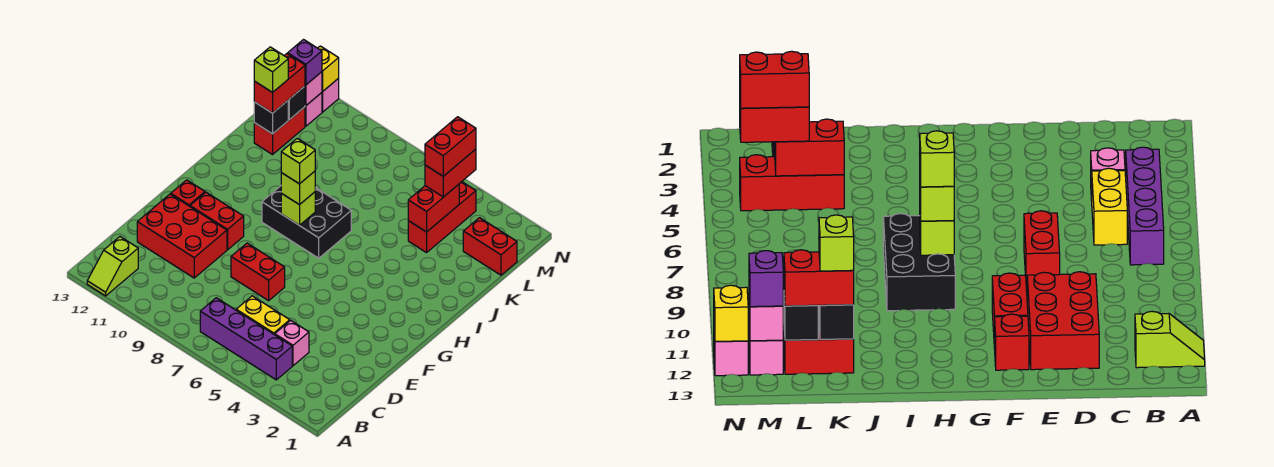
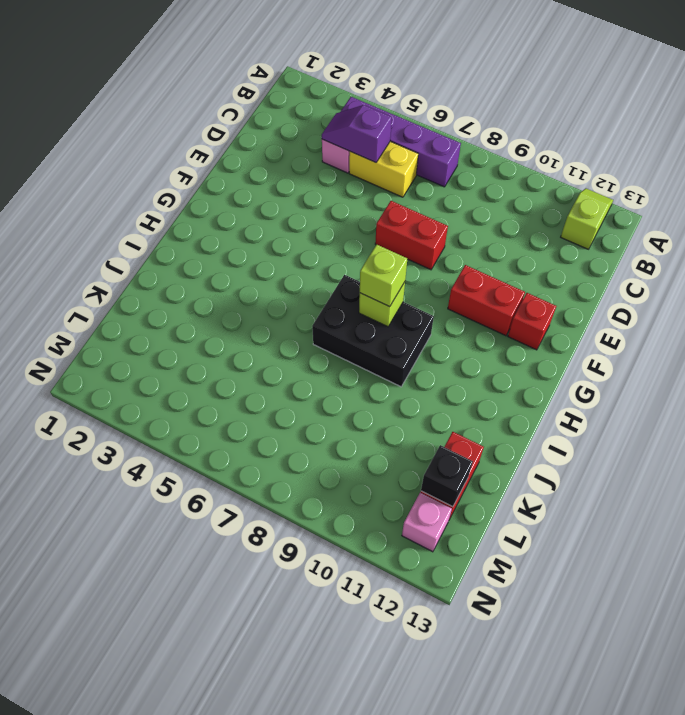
purple 1x2 slope [322,105,392,162] -> none
none -> red 2x3 brick [137,194,227,278]
none -> red 1x3 brick [408,182,476,253]
none -> red 1x2 brick [463,218,517,275]

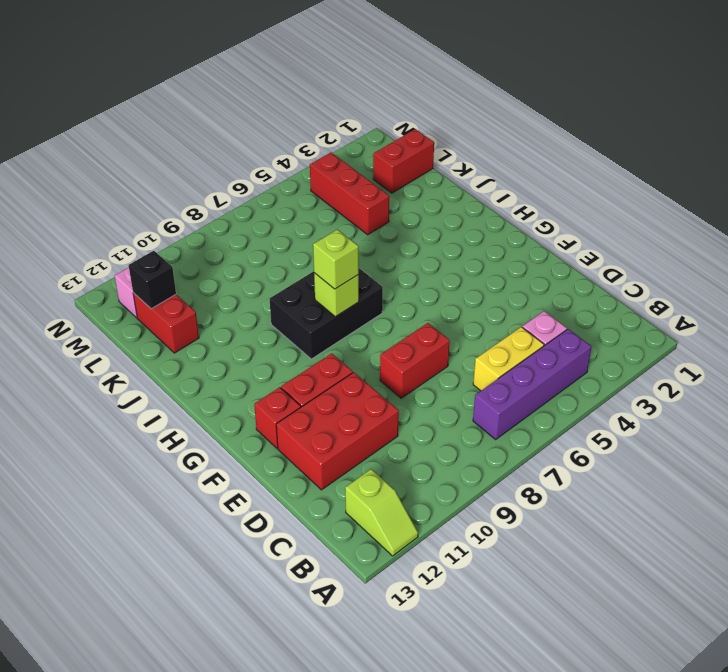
none -> pink 1x1 brick [322,78,339,112]
none -> red 1x2 brick [408,184,459,232]
none -> black 1x1 brick [254,101,288,134]

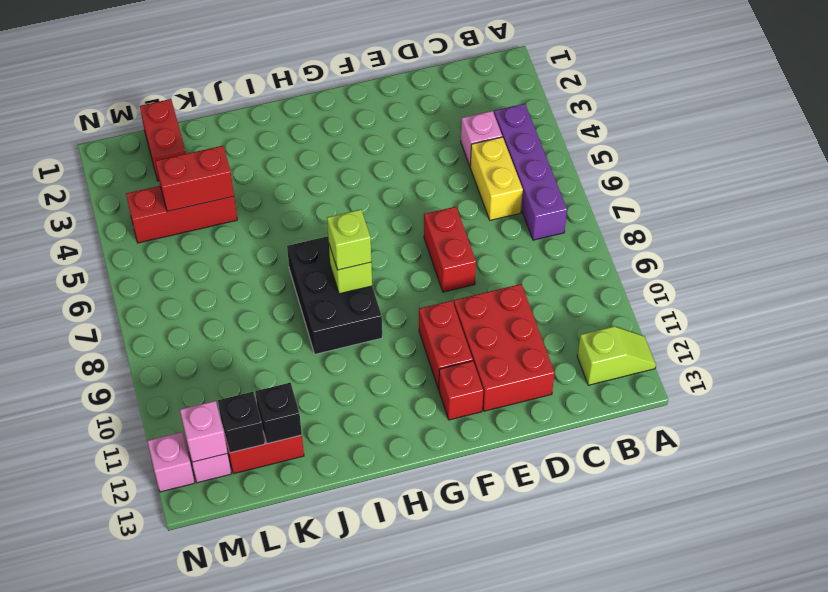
none -> yellow 1x1 brick [318,46,339,91]
none -> red 1x2 brick [254,54,305,113]
none -> red 1x2 brick [425,149,476,197]

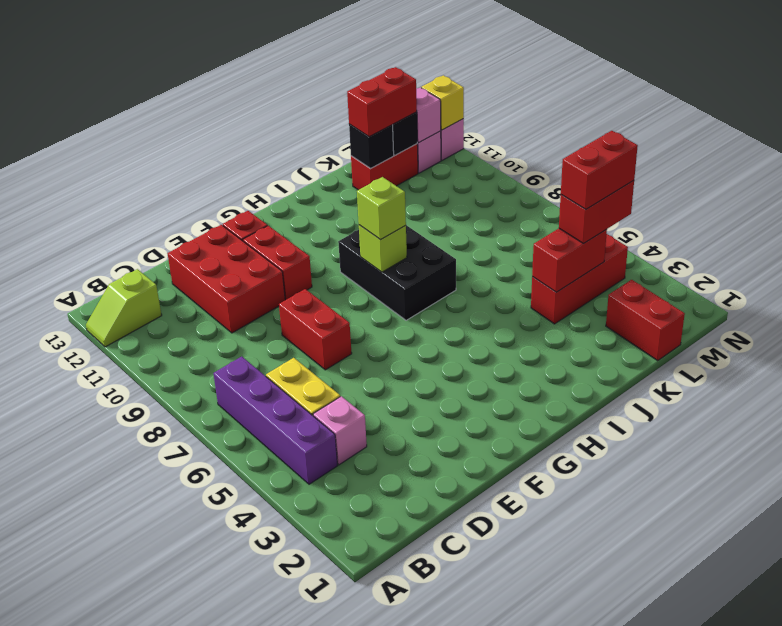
none -> purple 1x1 brick [288,40,322,85]
none -> lime 1x1 brick [281,139,315,184]
none -> lime 1x1 brick [254,47,288,92]

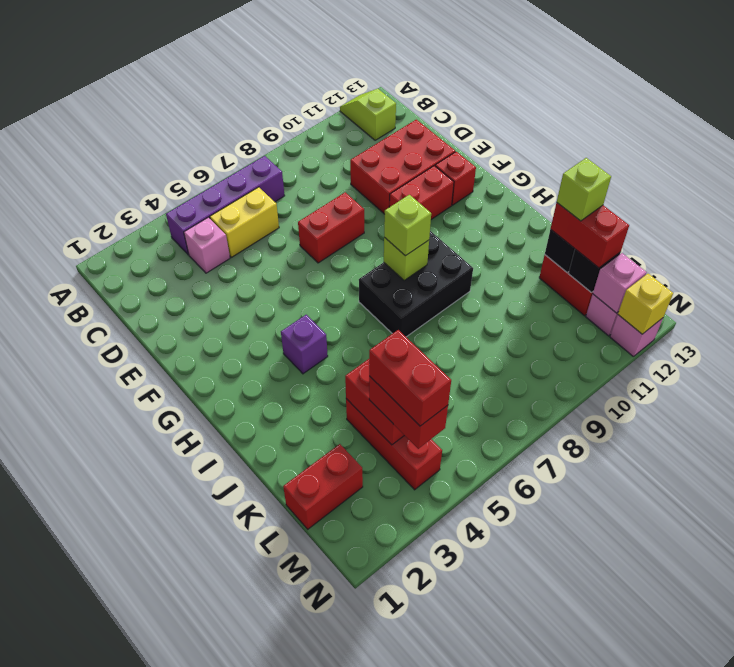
purple 1x1 brick [281,315,328,374] -> purple 1x1 brick moved to [288,40,322,85]
none -> lime 1x1 brick [281,139,315,184]

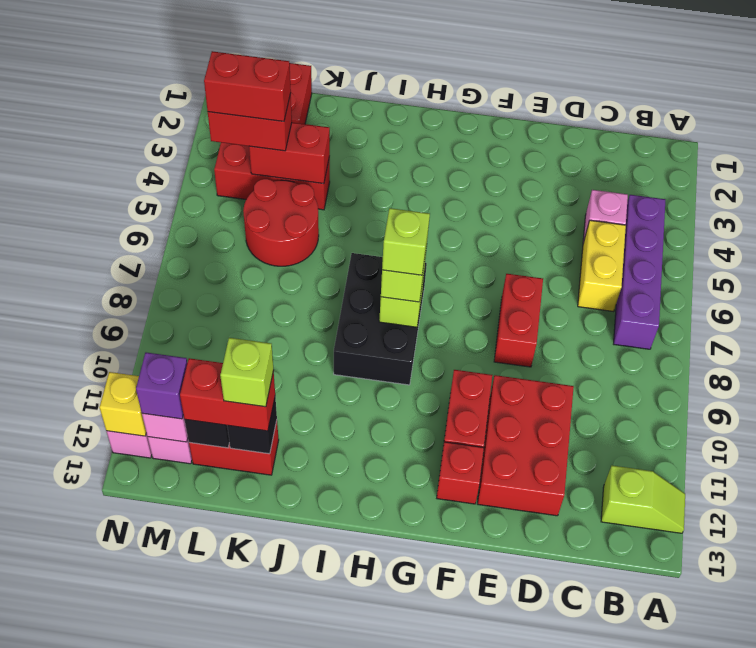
red 2x2 round brick [243,179,319,266] -> none

